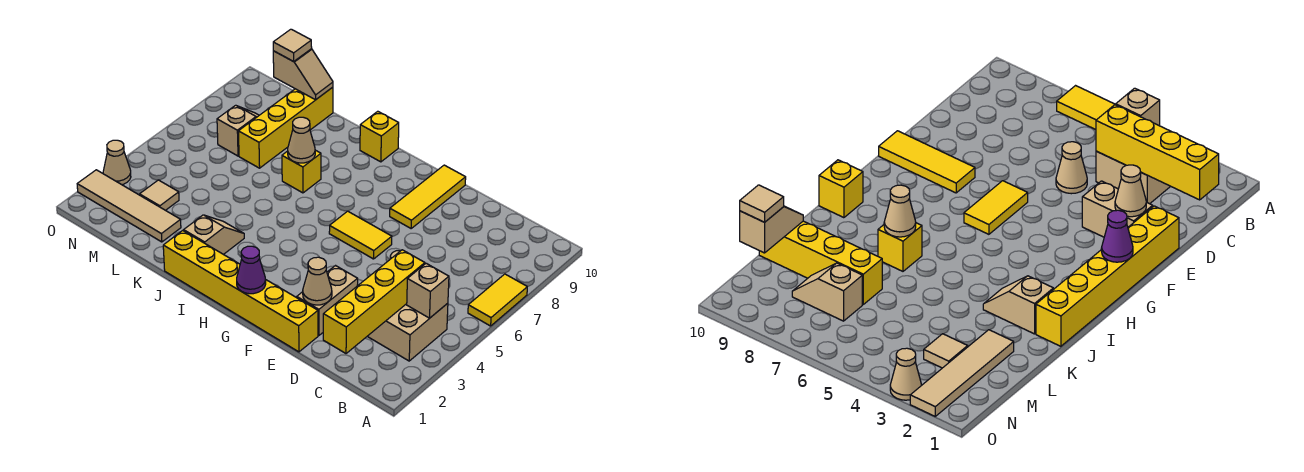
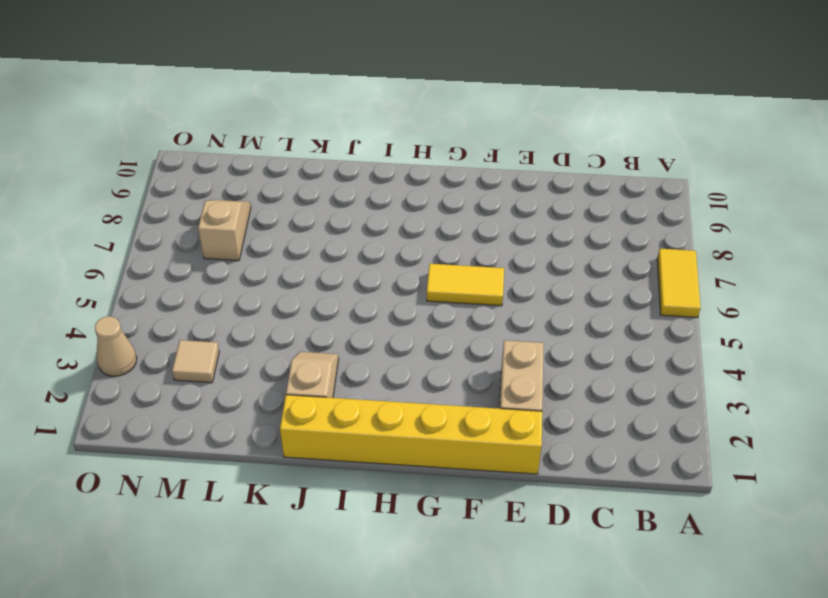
none -> tan 2x2 brick [367,303,448,361]
none -> tan 1x1 cone [1056,142,1087,194]
none -> yellow 1x3 tile [390,165,466,228]

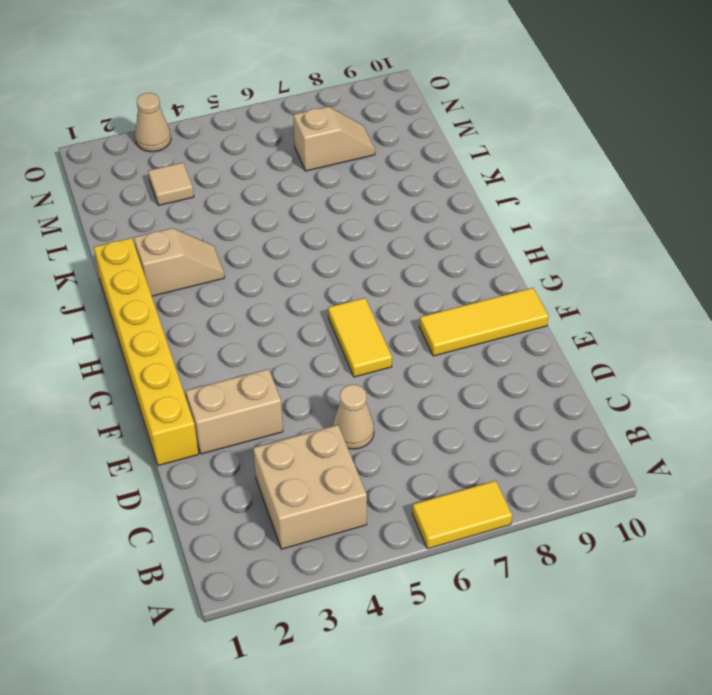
none -> yellow 1x1 brick [360,111,399,162]
none -> yellow 1x1 brick [282,150,321,193]
none -> tan 1x4 tile [77,170,181,242]

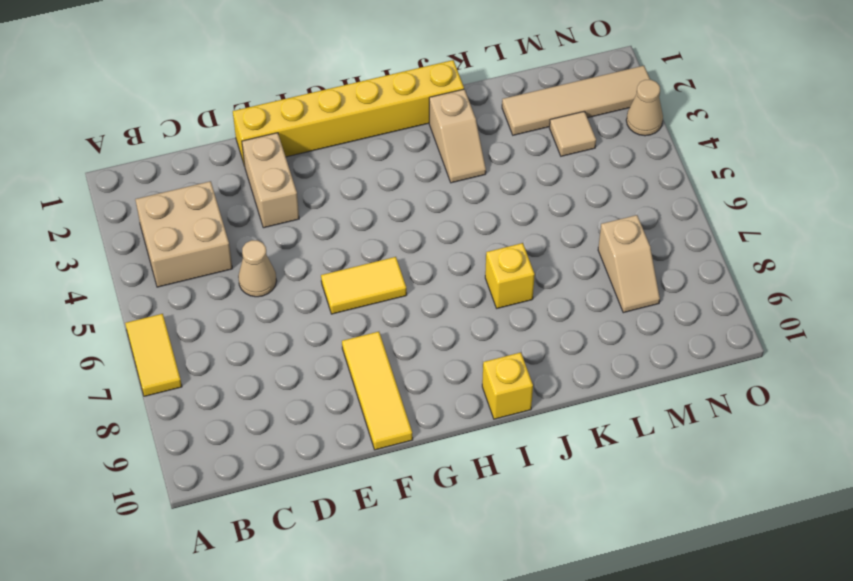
none -> yellow 1x4 brick [238,87,333,168]
none -> tan 1x1 brick [407,263,449,318]
none -> yellow 1x4 brick [323,250,425,353]

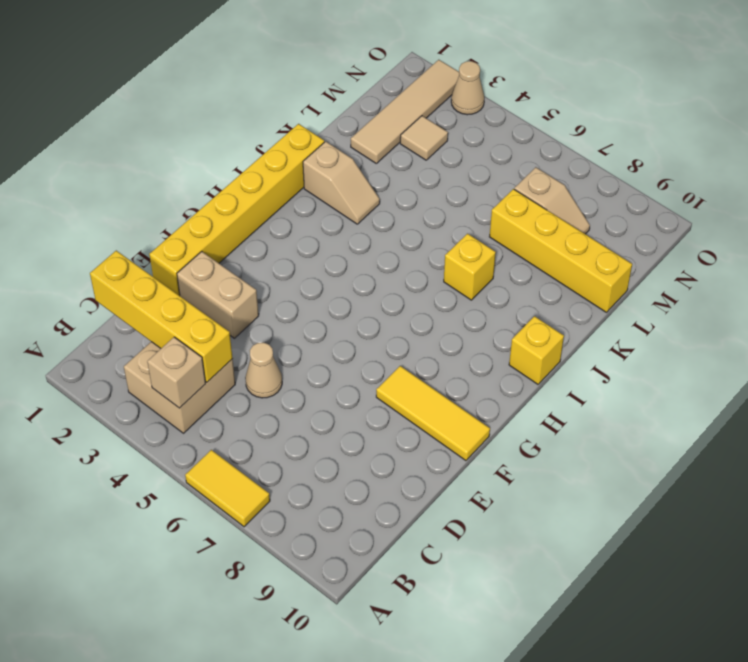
none -> yellow 1x2 tile [329,211,392,259]
none -> tan 1x1 cone [303,257,332,305]
none -> purple 1x1 cone [237,246,266,294]

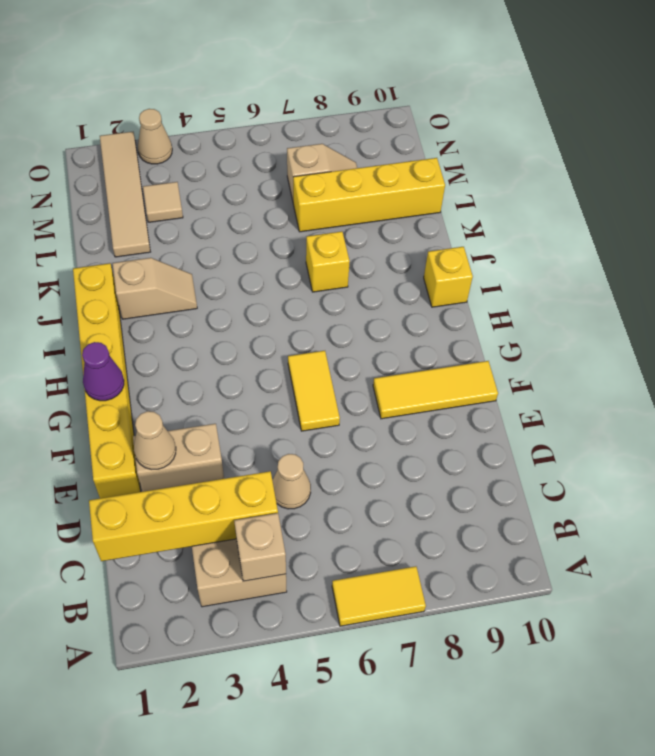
none -> tan 1x1 cone [288,117,315,163]
none -> tan 1x2 slope [273,49,333,100]
none -> tan 1x1 tile [273,29,312,61]

